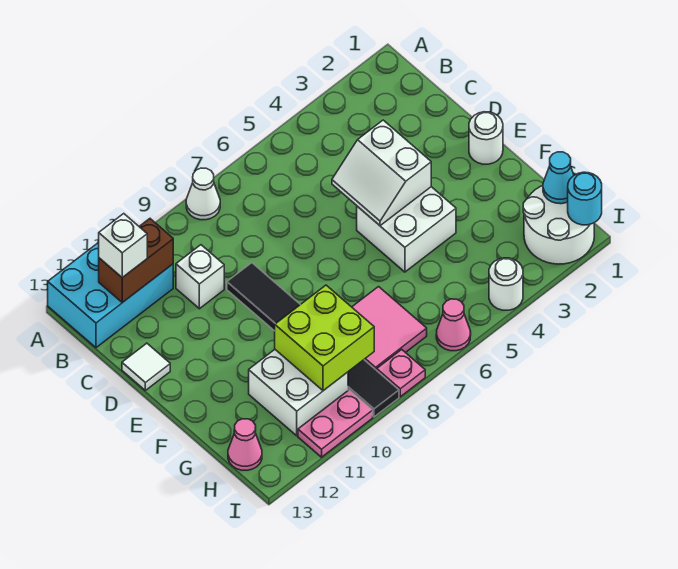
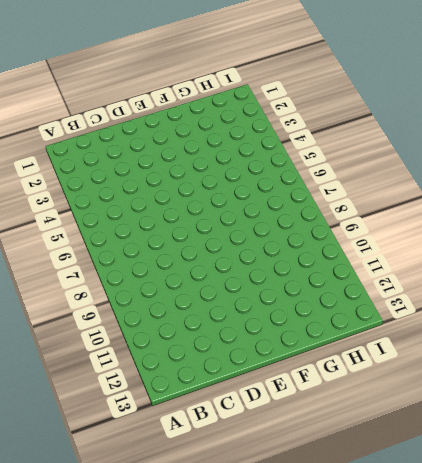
none -> white 1x1 cone [186,168,220,220]
none -> cyan 2x3 brick [48,242,173,348]
none -> white 1x1 brick [176,245,224,309]

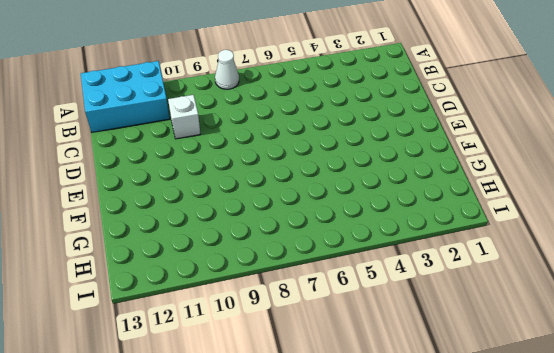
none -> black 1x6 tile [227,263,399,417]
none -> white 1x1 tile [122,343,170,390]
none -> white 1x1 round brick [469,112,503,164]

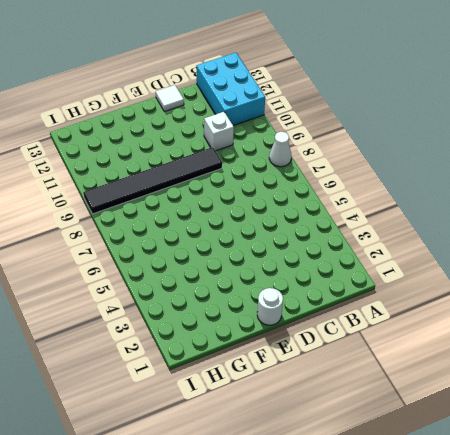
none -> white 2x2 brick [357,187,456,272]
none -> pink 2x2 tile [352,287,427,370]
none -> white 2x2 brick [249,350,348,436]

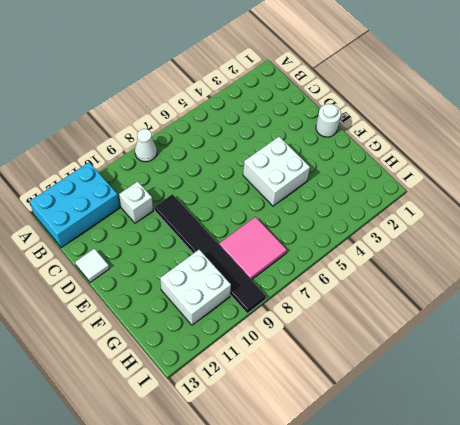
none -> white 2x2 round brick [523,186,594,264]
none -> pink 1x1 cone [228,419,262,470]
none -> white 1x1 round brick [489,258,523,310]

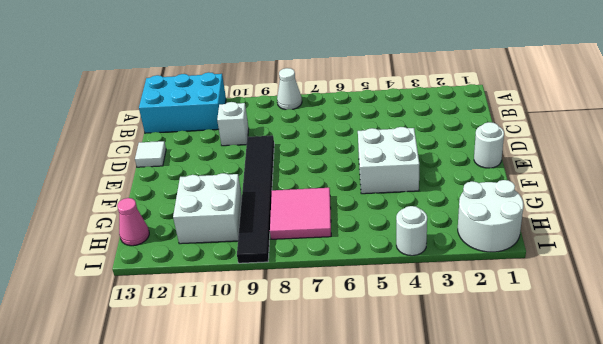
none -> pink 1x1 cone [436,299,471,351]
none -> pink 1x1 plate [377,350,425,397]
none -> pink 1x2 plate [298,390,373,457]

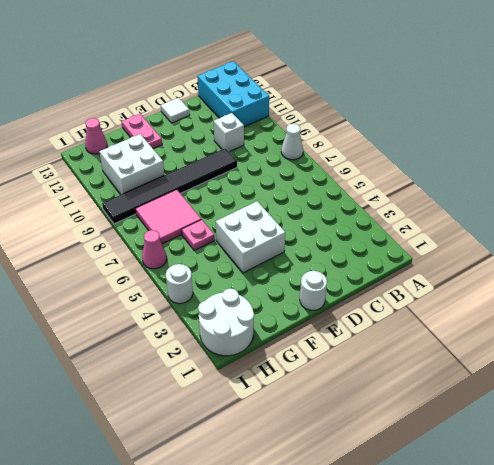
pink 1x2 plate [122,114,162,149] -> pink 1x2 plate moved to [298,390,373,457]
pink 1x1 plate [182,219,215,250] -> pink 1x1 plate moved to [377,350,425,397]
none -> brown 1x2 brick [99,219,173,303]
none -> white 2x2 slope [332,120,431,226]
none -> lime 2x2 brick [275,285,374,391]

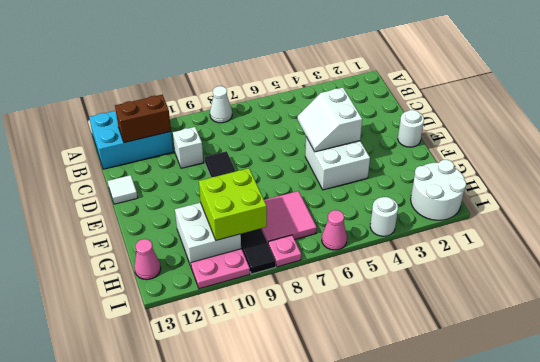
none -> cyan 1x1 cone [543,152,574,204]
none -> cyan 1x1 round brick [568,172,602,225]
none -> white 1x1 brick [99,214,147,278]

